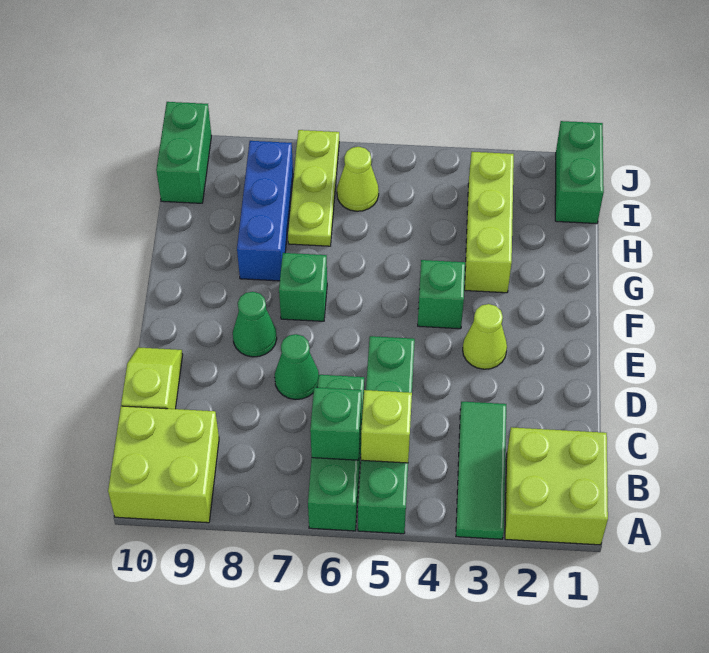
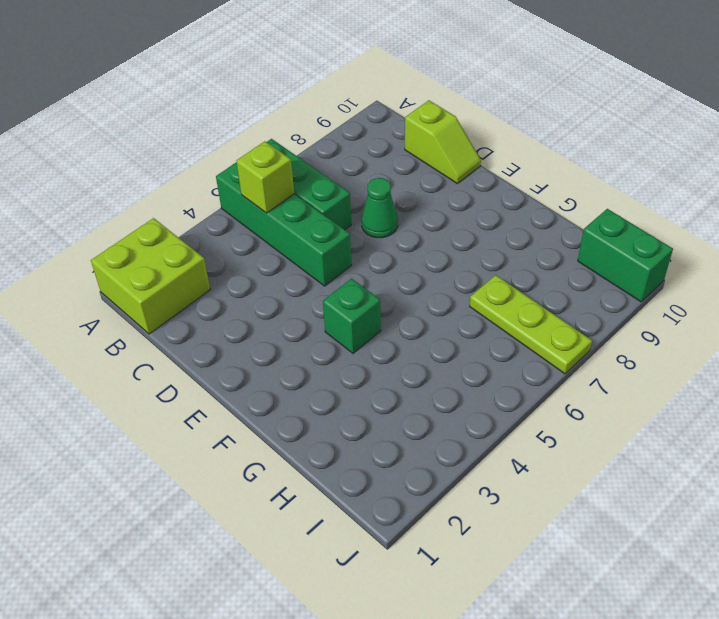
none -> green 1x3 tile [456,402,506,539]
none -> lime 2x2 brick [108,406,219,523]
none -> lime 1x1 cone [463,304,507,369]

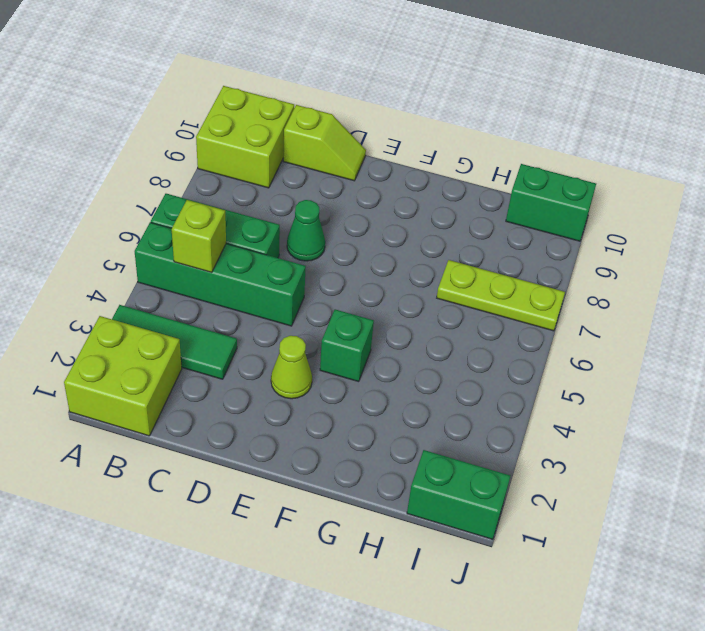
none -> green 1x1 cone [233,292,277,357]
none -> green 1x1 brick [279,253,327,321]
none -> lime 1x3 brick [465,152,514,293]

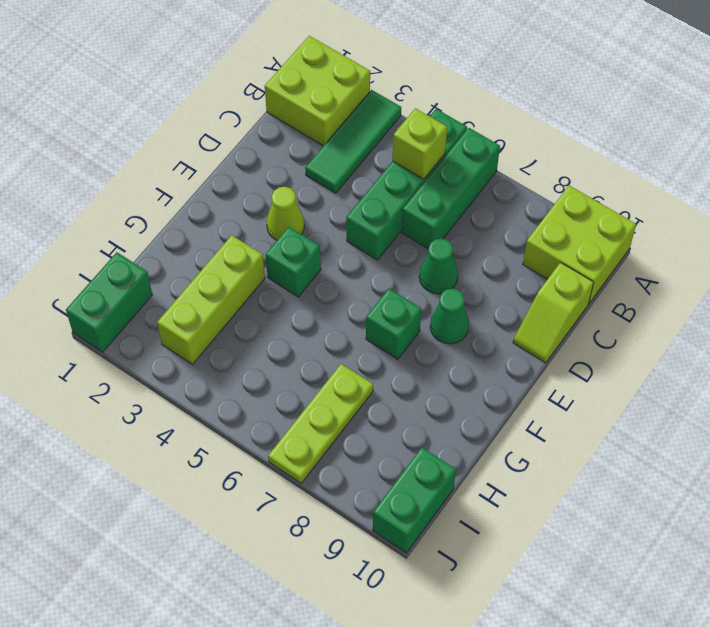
none -> blue 1x3 brick [237,141,293,281]
none -> lime 1x1 cone [337,147,379,211]
none -> green 1x1 brick [310,387,362,460]

